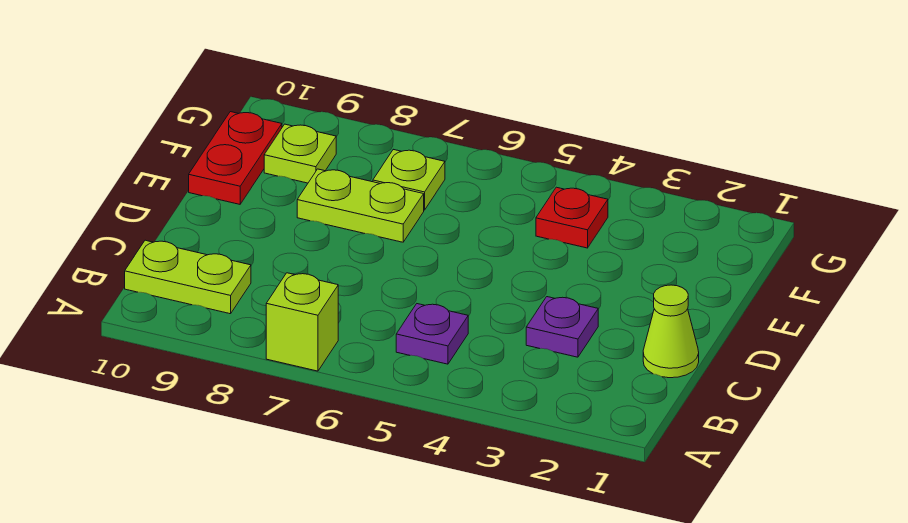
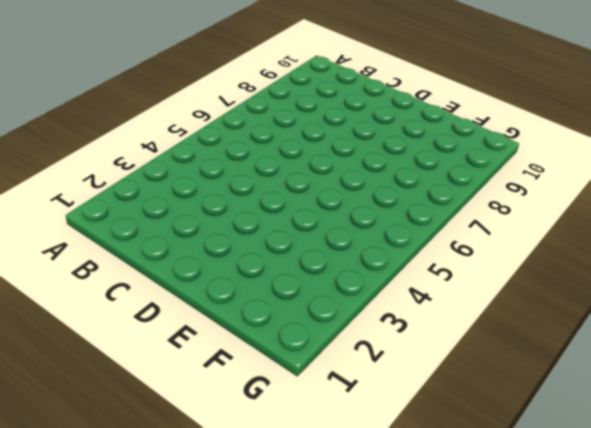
none -> lime 1x1 brick [266,273,338,371]
none -> purple 1x1 plate [396,304,468,364]

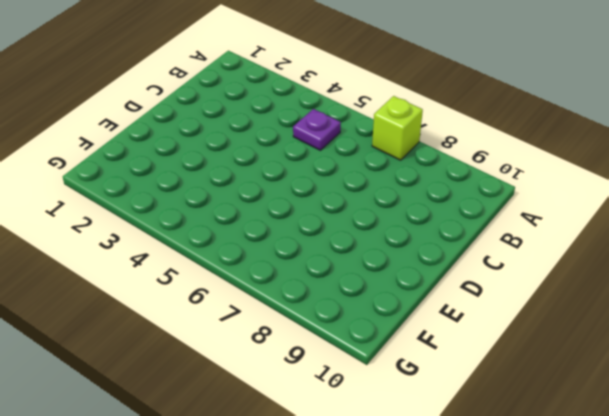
none -> lime 1x2 plate [125,240,251,314]
none -> lime 1x1 cone [643,285,699,378]

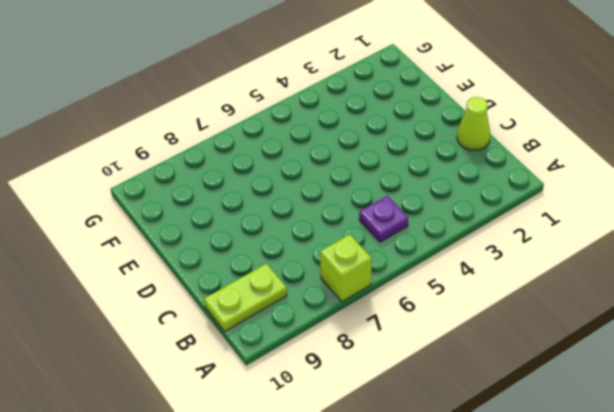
none -> purple 1x1 plate [526,297,598,357]
none -> lime 1x2 plate [297,169,424,242]

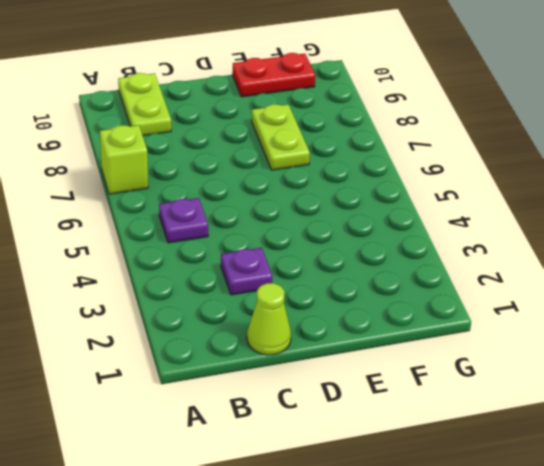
none -> red 1x1 plate [536,187,608,248]
none -> lime 1x1 plate [373,149,445,210]

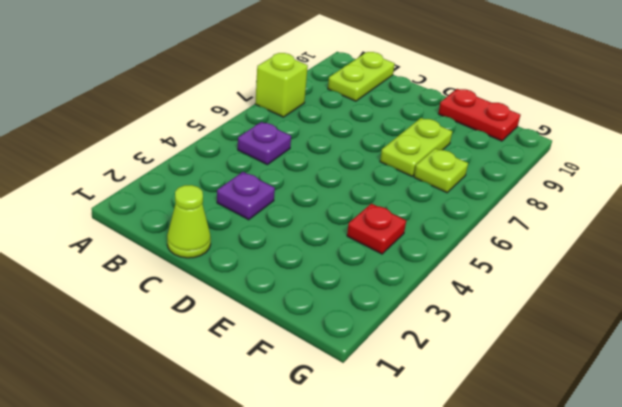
none -> lime 1x1 plate [264,124,336,183]

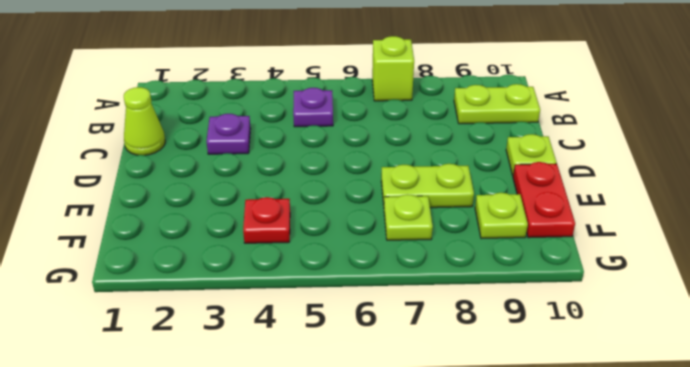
lime 1x1 plate [506,134,557,176] -> none

